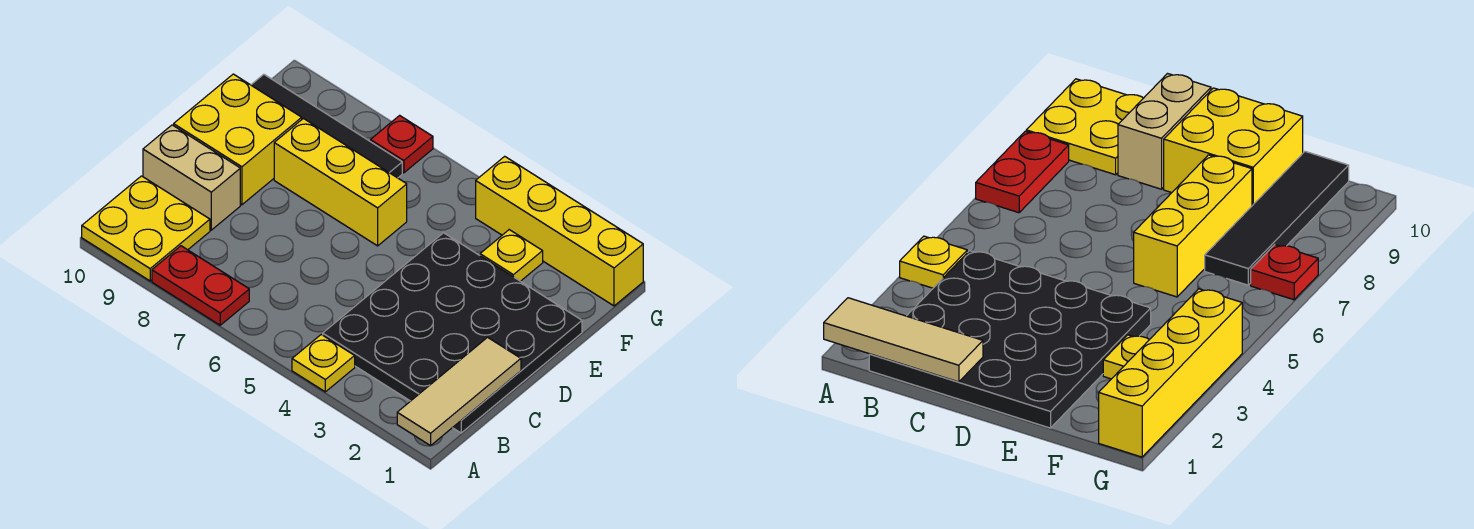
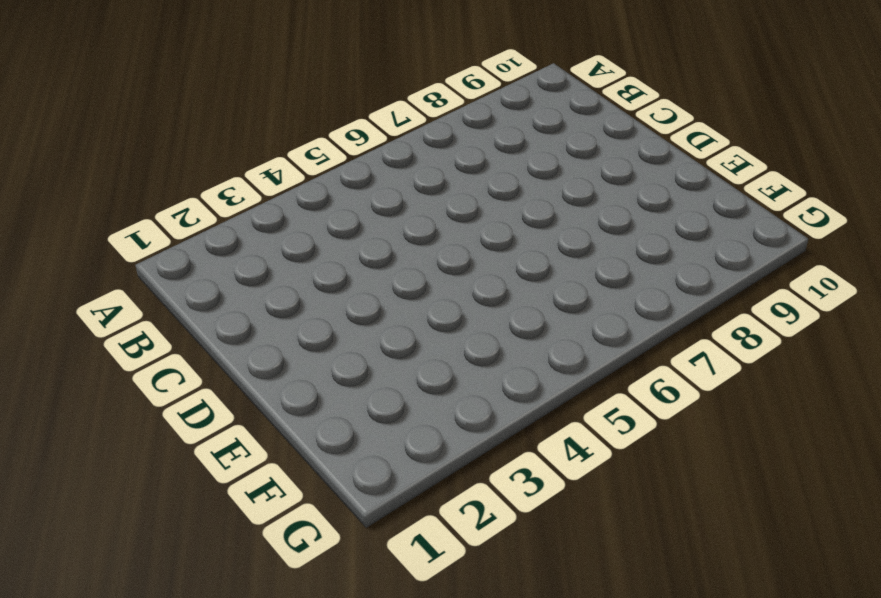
none -> yellow 1x1 plate [292,335,355,392]
none -> red 1x2 plate [152,246,249,325]
none -> yellow 2x2 plate [82,176,210,281]

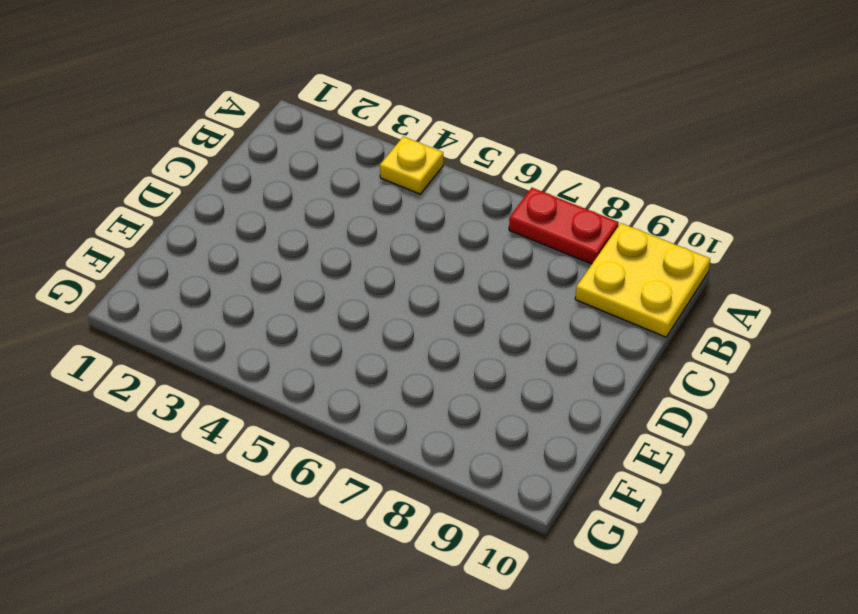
none -> black 4x4 plate [323,233,582,433]
none -> tan 1x2 brick [143,125,240,230]
none -> yellow 2x2 brick [174,74,302,205]

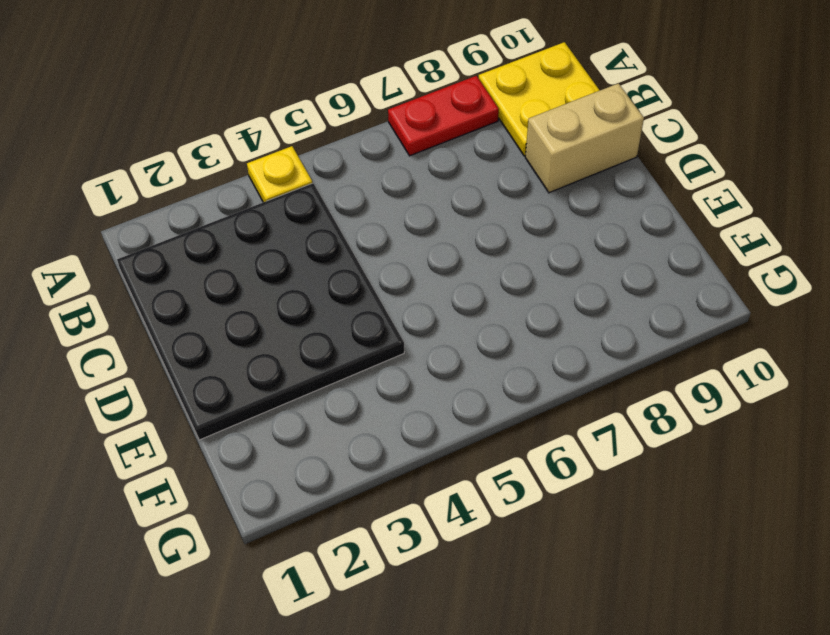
none -> yellow 2x2 brick [174,74,302,205]
none -> yellow 1x3 brick [274,119,407,246]
none -> yellow 1x1 plate [480,230,543,281]

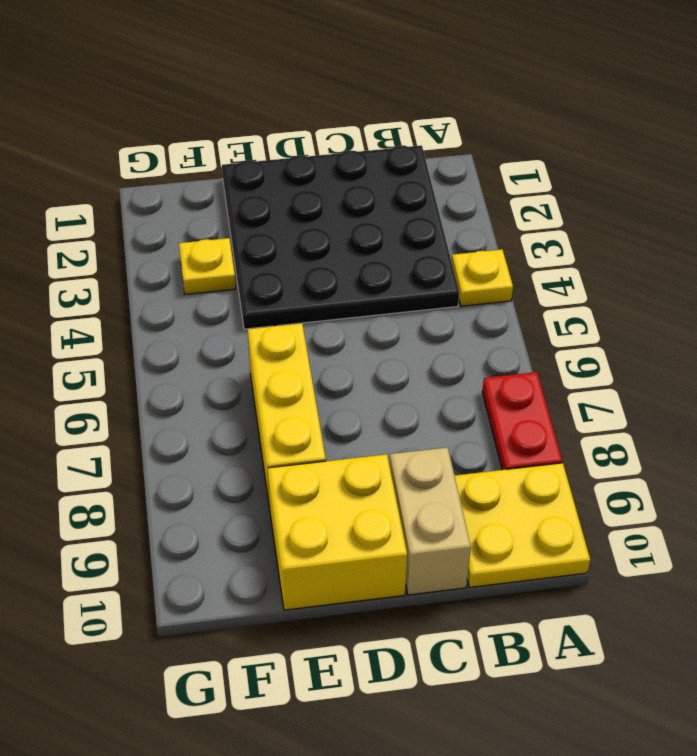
none -> black 1x4 tile [251,74,402,178]
none -> yellow 1x4 brick [476,156,643,306]
none -> red 1x1 plate [370,115,433,173]

